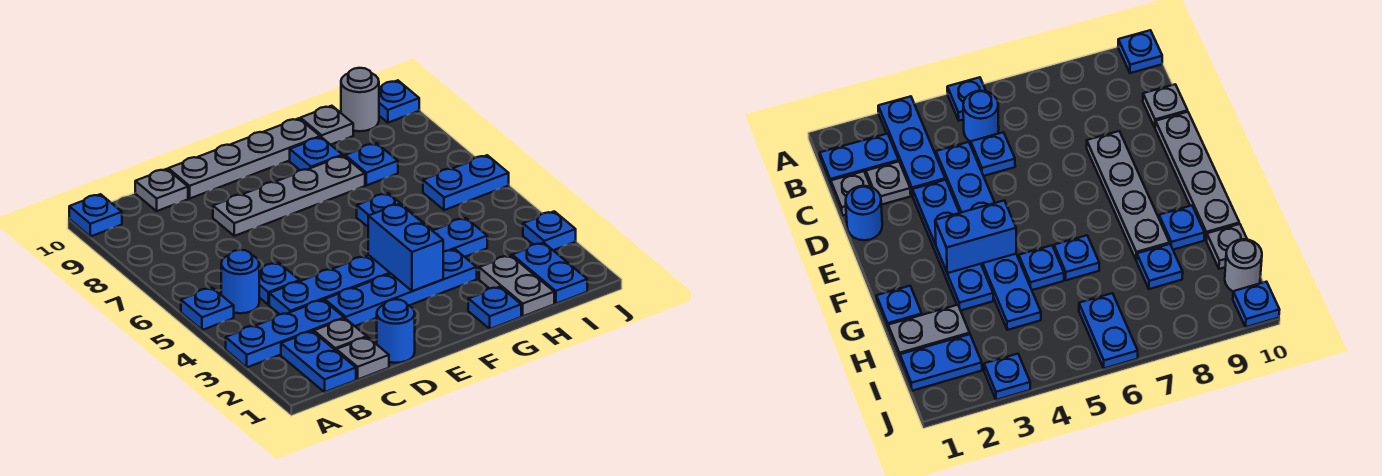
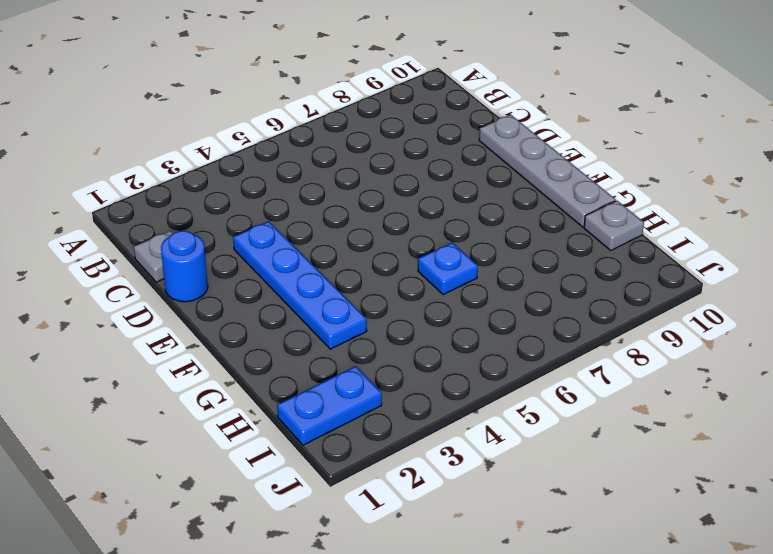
none -> blue 1x3 plate [226,300,344,367]
none -> blue 1x1 plate [181,288,234,330]
none -> blue 1x1 plate [69,194,122,237]

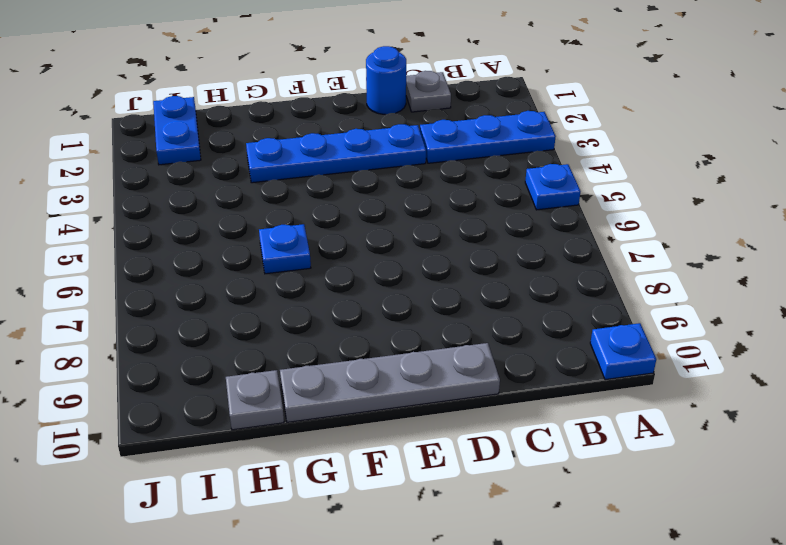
none -> blue 1x2 plate [281,331,356,392]
none -> blue 1x1 round brick [221,250,259,313]
none -> grey 1x1 plate [314,319,367,350]

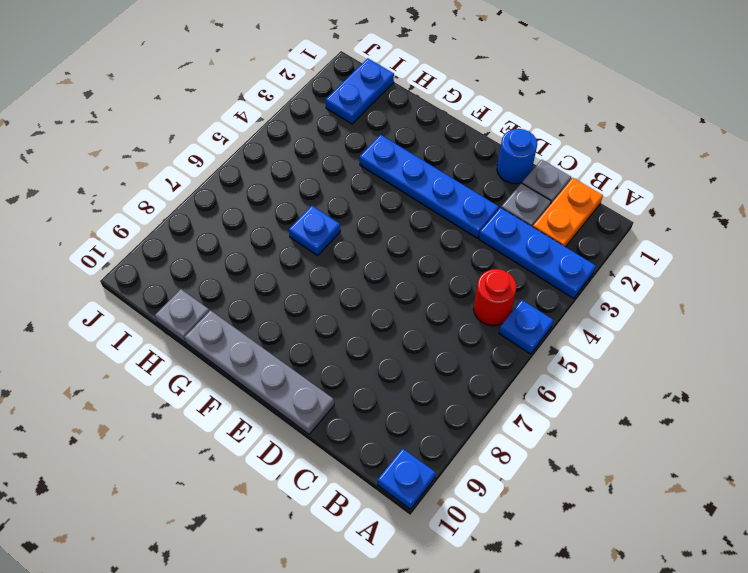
orange 1x2 plate [533,178,603,247] -> blue 1x2 plate [281,331,356,392]
red 1x1 round brick [474,269,517,326] -> blue 1x1 round brick [221,250,259,313]
none -> blue 1x6 plate [269,218,487,314]
none -> blue 1x1 plate [259,262,300,305]
none -> grey 1x1 plate [135,169,188,211]

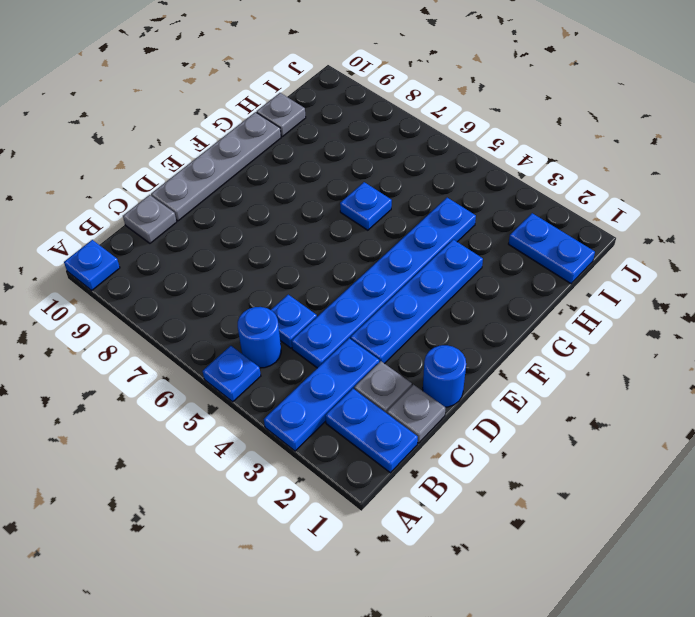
none -> grey 1x4 plate [213,156,365,236]
none -> blue 1x1 plate [468,287,521,329]
none -> blue 1x1 plate [1019,245,1064,290]

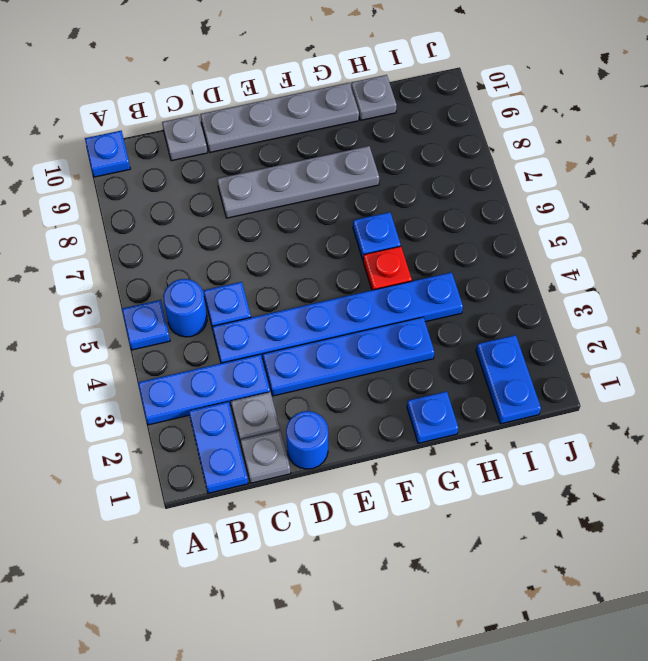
red 1x1 plate [363,246,412,290] -> blue 1x1 plate [1019,245,1064,290]
none -> blue 1x1 plate [290,137,343,170]
none -> grey 1x2 plate [479,255,554,316]
none -> blue 1x1 plate [345,143,398,185]

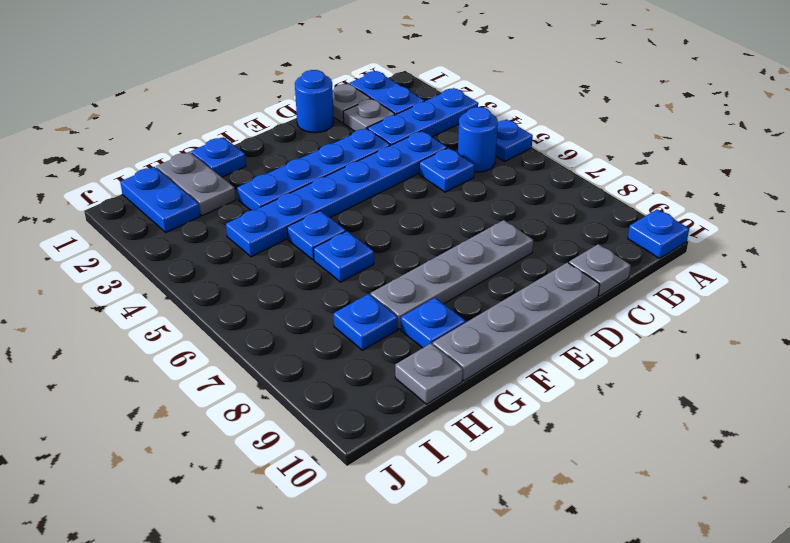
none -> blue 1x2 plate [423,155,509,210]
none -> grey 1x1 round brick [341,68,379,131]
none -> blue 1x1 plate [523,211,576,250]

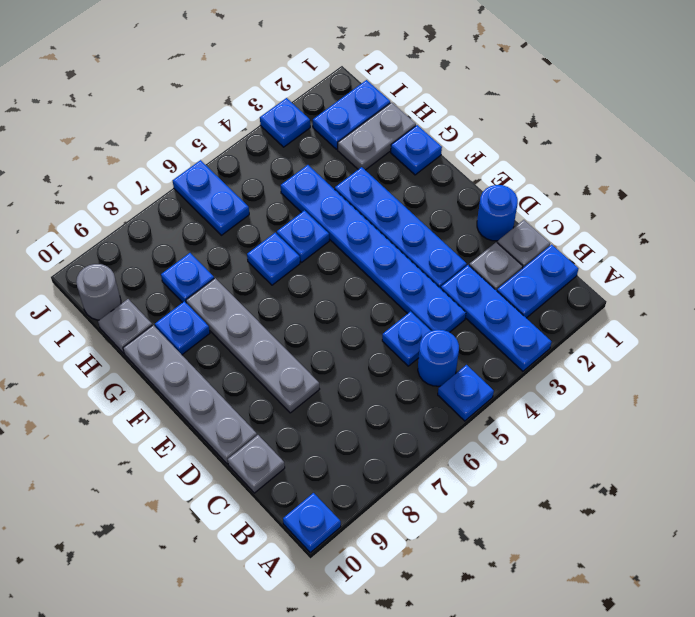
none -> blue 1x1 plate [379,80,419,123]
none -> blue 1x2 brick [368,204,443,291]

